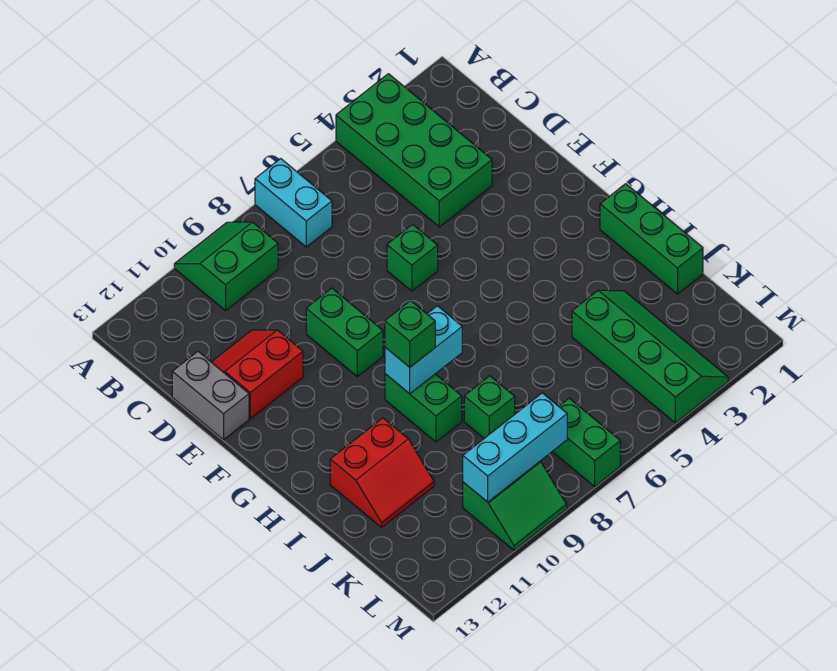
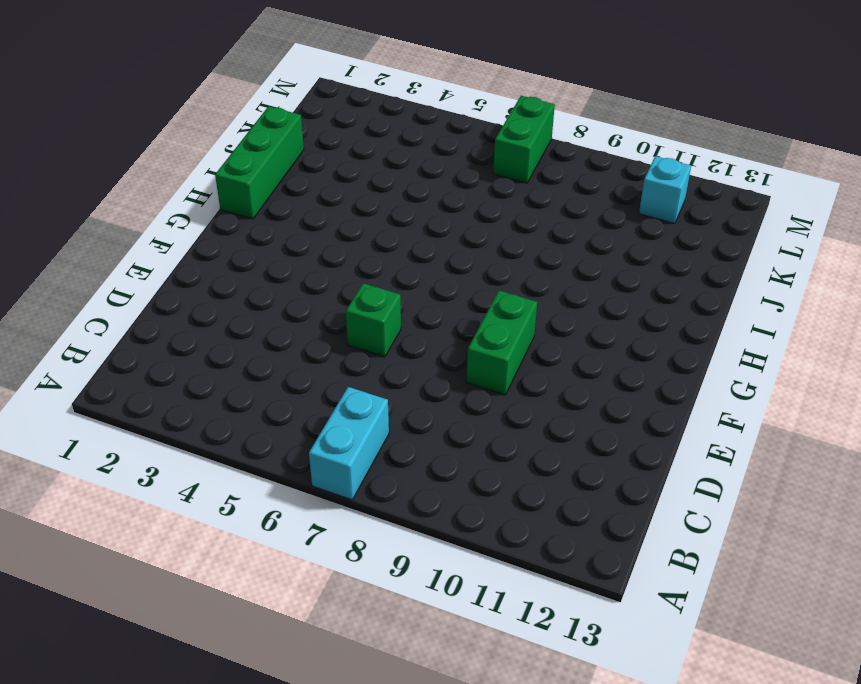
cyan 1x1 brick [639,156,691,224] -> none
none -> green 2x4 brick [336,74,492,227]
none -> green 2x2 slope [174,222,278,311]
none -> red 2x2 slope [212,330,303,418]

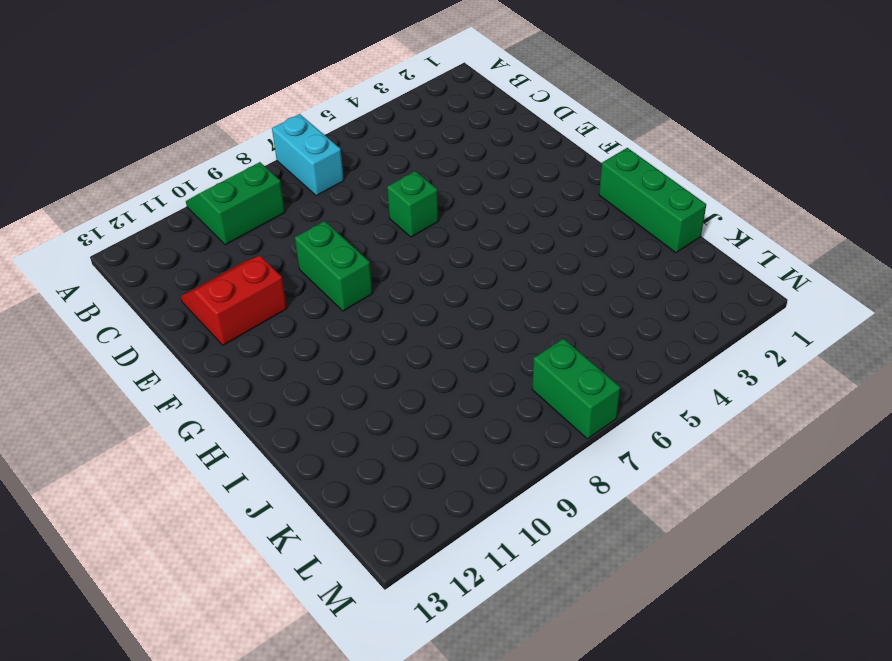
none -> green 2x4 brick [336,74,492,227]
none -> grey 1x2 brick [172,351,249,440]
none -> green 1x2 brick [385,374,462,442]

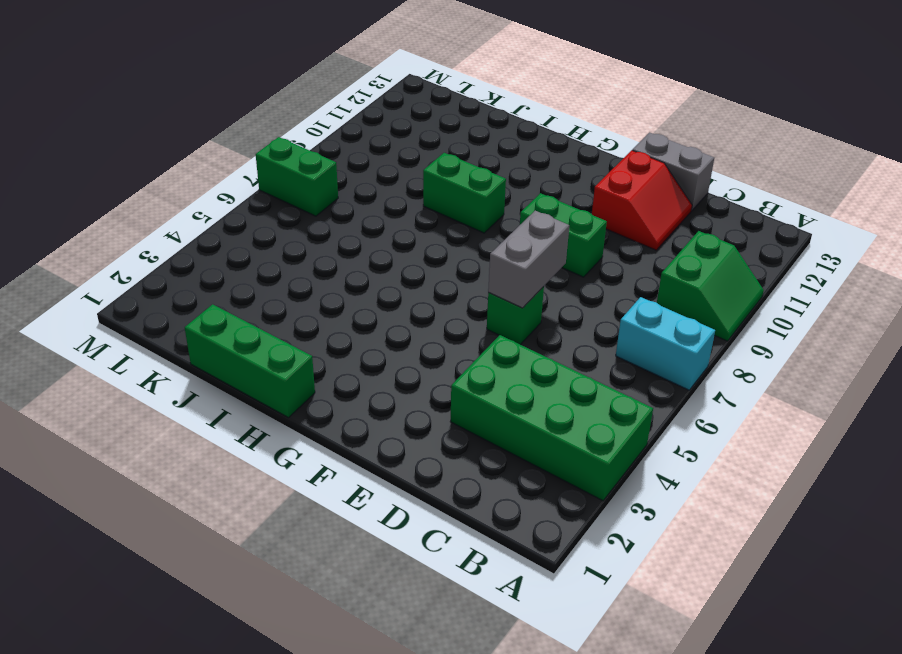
grey 1x2 brick [488,211,569,308] -> none
none -> red 2x2 slope [330,418,434,527]
none -> green 2x4 slope [572,290,728,423]
none -> green 1x1 brick [464,376,515,438]

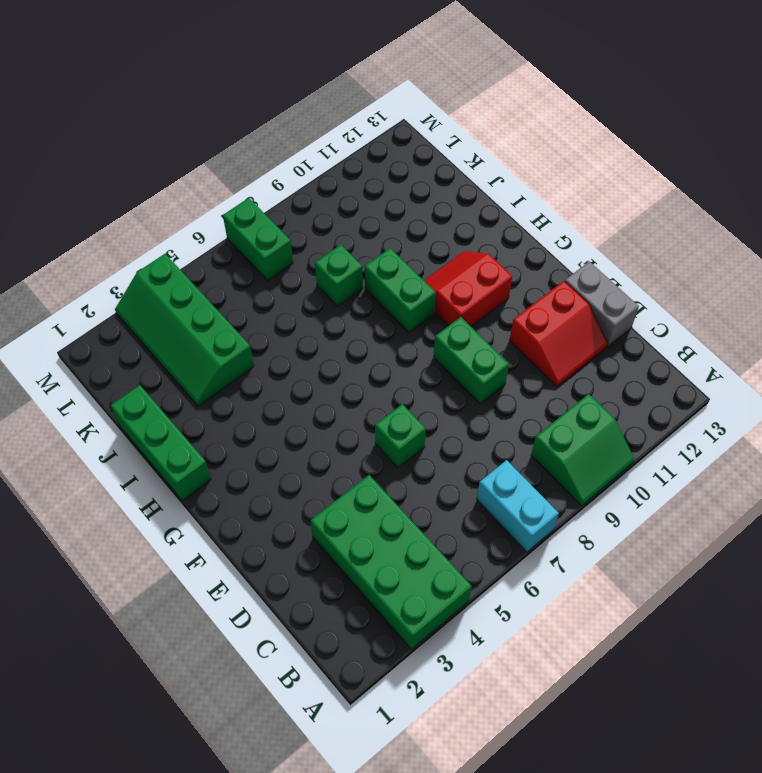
red 2x2 slope [424,251,512,326] -> red 2x2 slope moved to [330,418,434,527]
none -> green 2x2 slope [463,461,567,550]
none -> cyan 1x2 brick [385,306,462,394]
none -> cyan 1x3 brick [463,393,567,502]

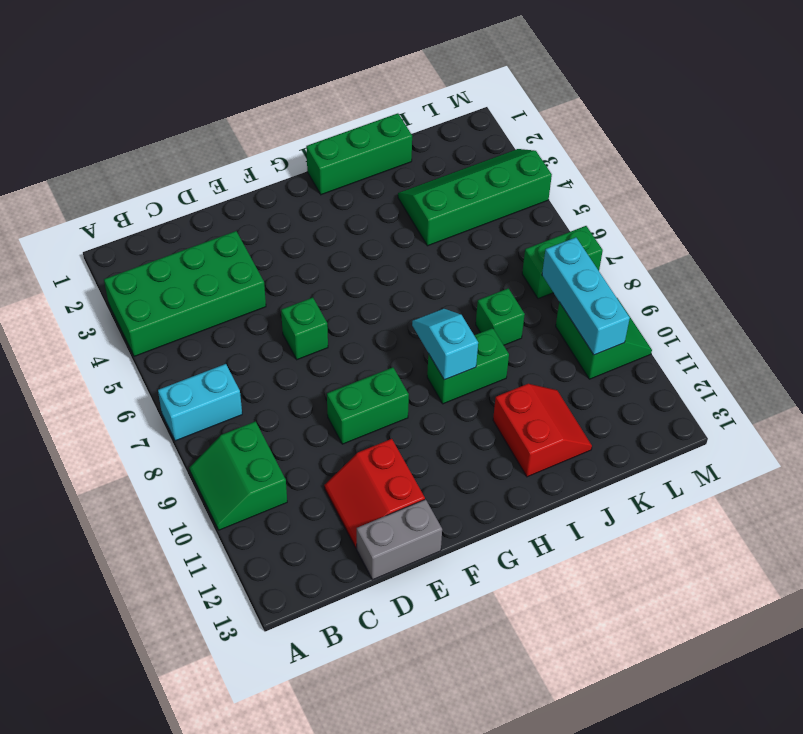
cyan 1x2 slope [412,309,478,380] -> cyan 1x2 brick [385,306,462,394]
none -> green 1x1 brick [385,301,435,367]

